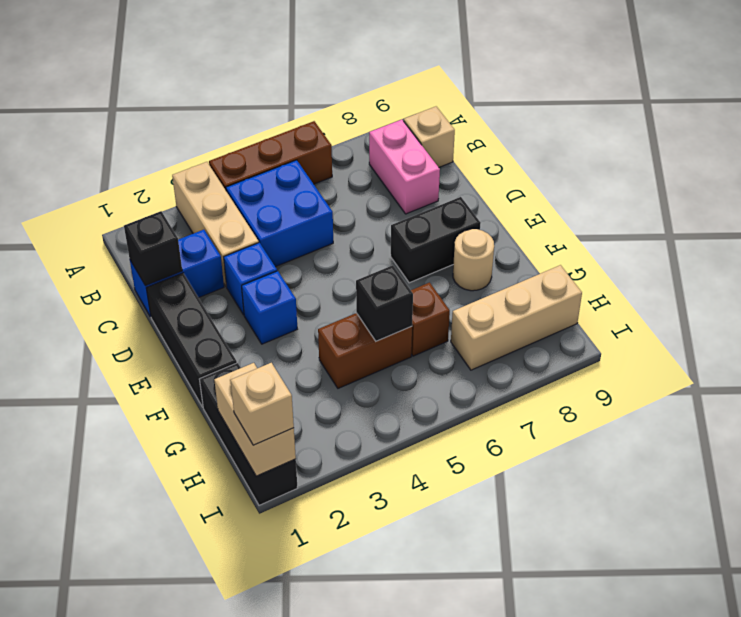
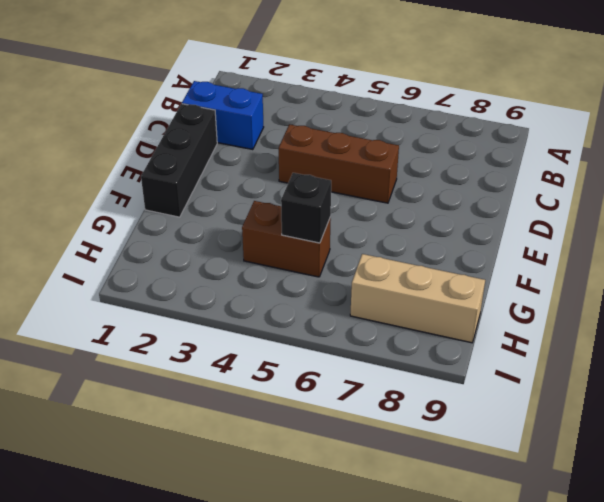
brown 1x3 brick [279,124,399,203] -> brown 1x3 brick moved to [209,121,332,190]
none -> tan 1x3 brick [172,162,259,286]
none -> blue 2x2 brick [226,160,333,267]
none -> pink 1x2 brick [369,119,440,214]

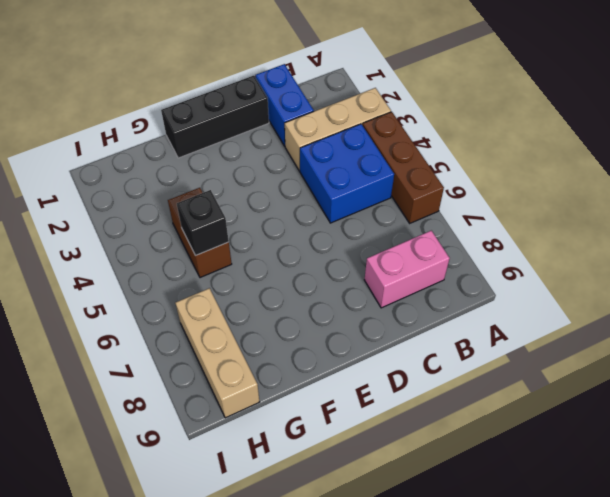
none -> tan 1x1 brick [404,107,455,167]
none -> blue 1x1 brick [224,243,277,315]
none -> blue 1x1 brick [242,271,297,344]

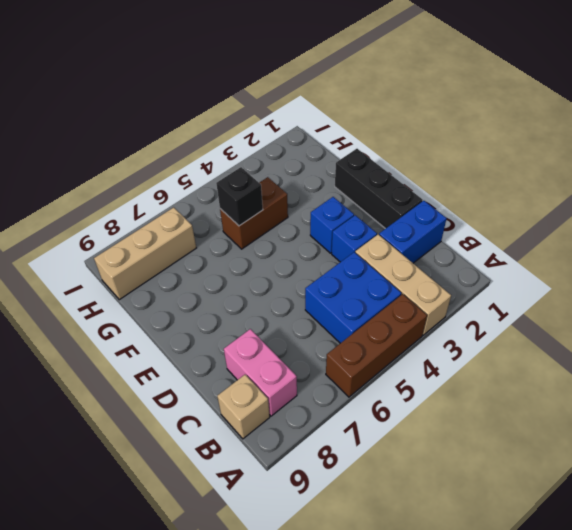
none -> black 1x2 brick [391,197,481,283]
none -> tan 1x1 round brick [453,229,494,291]
none -> black 1x3 brick [200,363,297,505]

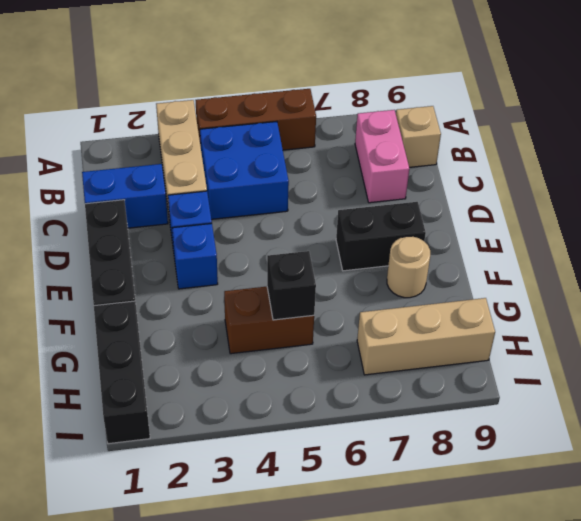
none -> brown 1x1 brick [411,282,450,356]
none -> black 1x1 brick [124,211,182,286]
none -> tan 1x2 brick [214,363,296,476]

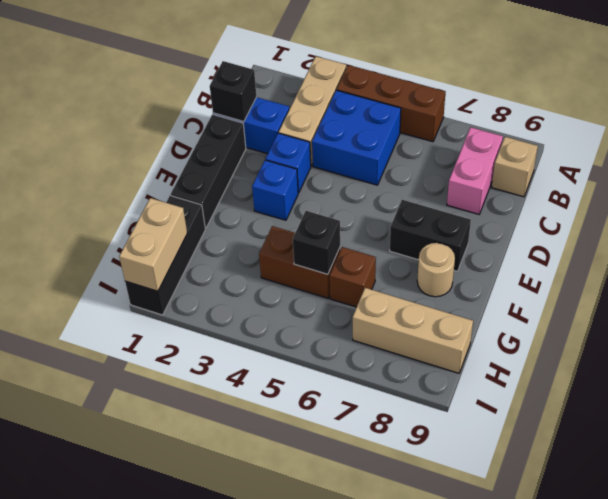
none -> tan 1x1 brick [230,363,294,445]

